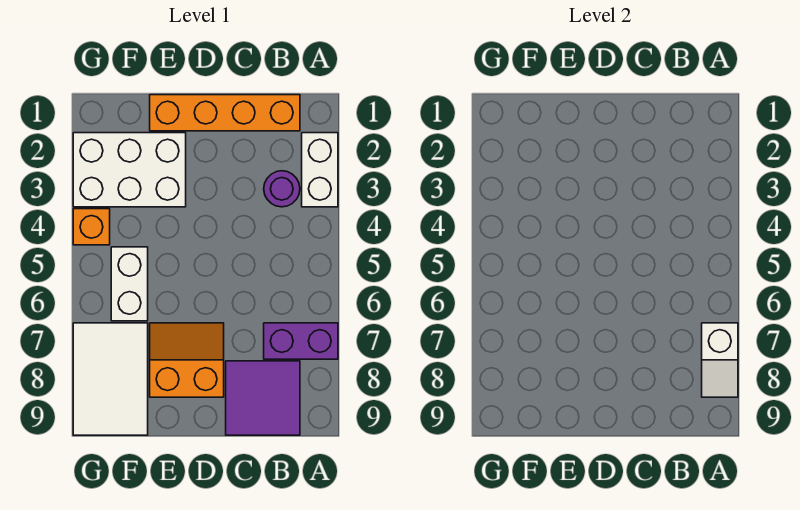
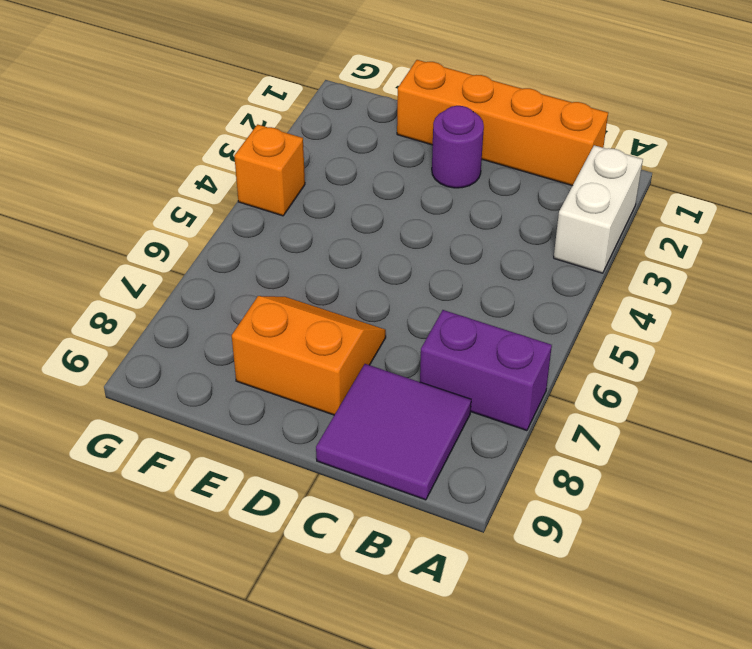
purple 1x1 round brick [432,106,484,188] -> purple 1x1 round brick moved to [264,171,300,207]
none -> white 2x3 brick [73,133,186,207]
none -> white 1x2 brick [111,247,148,321]

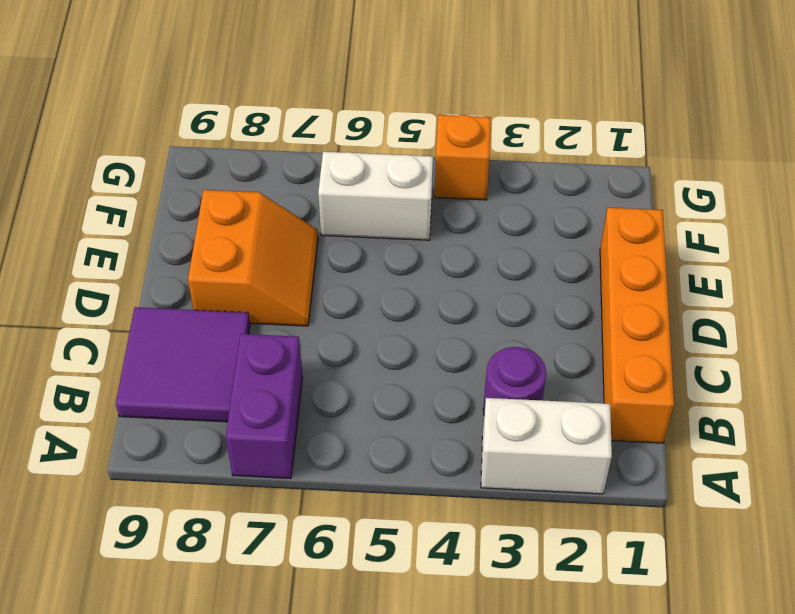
none -> white 2x3 brick [73,133,186,207]
none -> white 2x3 tile [73,323,148,435]

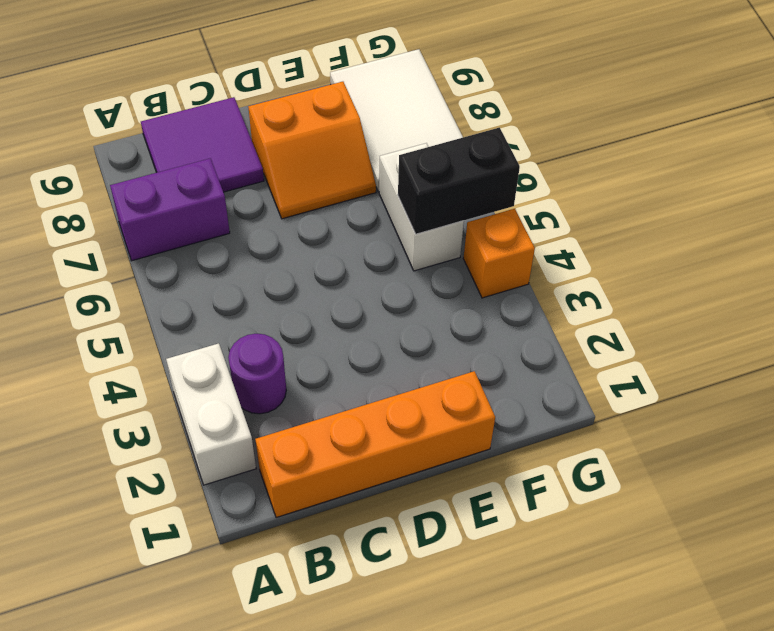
black 1x2 brick [398,128,520,234] -> none
none -> white 2x3 brick [73,133,186,207]
none -> white 1x2 slope [702,323,738,397]

